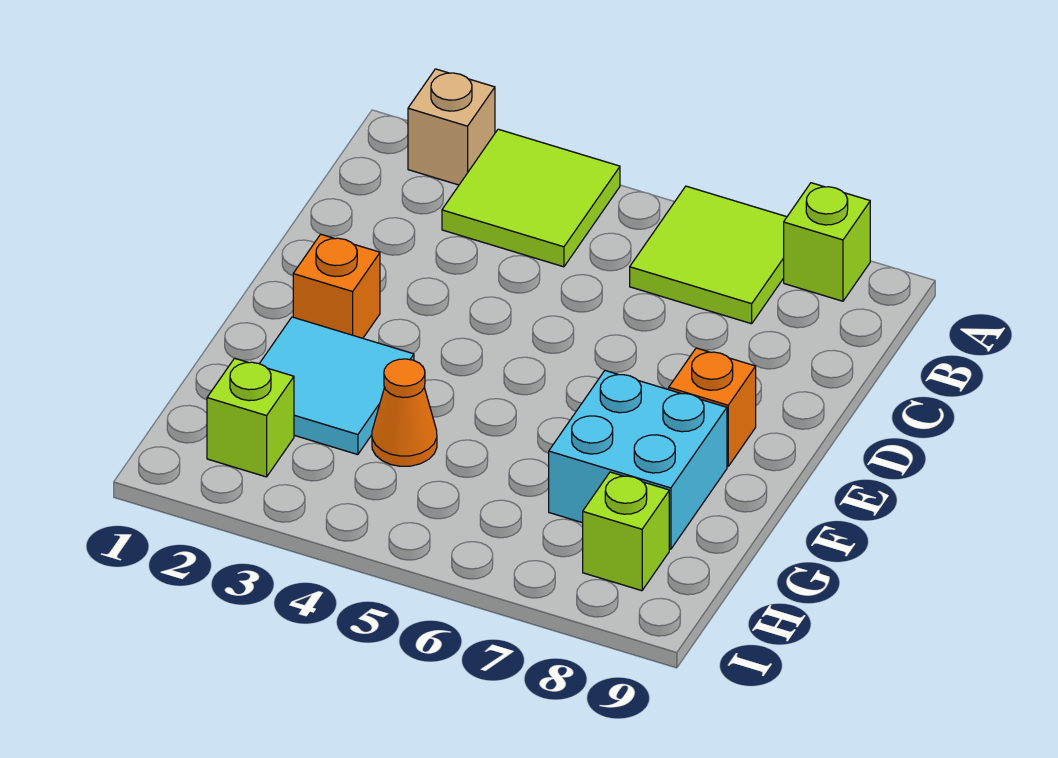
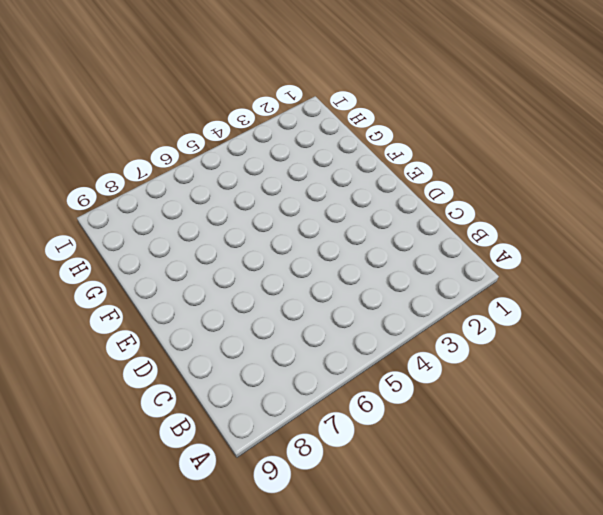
none -> tan 1x1 brick [408,69,495,185]
none -> lime 2x2 tile [442,129,620,267]

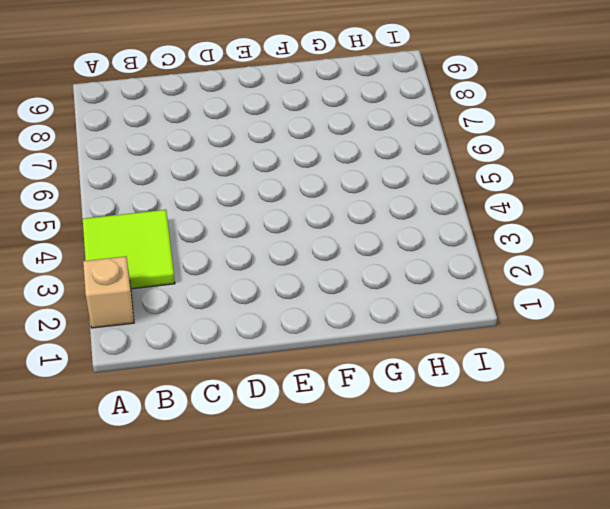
none -> lime 2x2 tile [630,186,787,324]
none -> lime 1x1 brick [784,183,870,301]

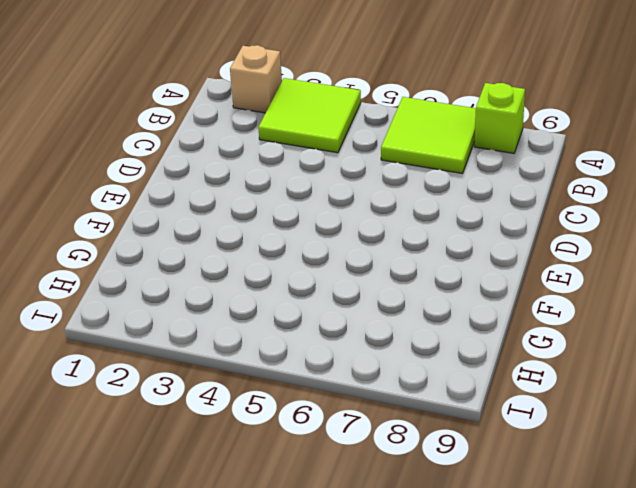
none -> orange 1x1 brick [293,234,380,338]
none -> orange 1x1 brick [669,348,756,467]

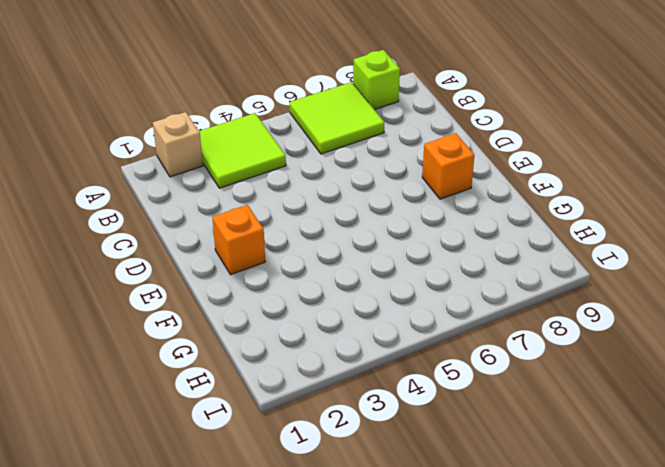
none -> cyan 2x2 tile [259,317,414,455]
none -> cyan 2x2 brick [549,371,727,549]

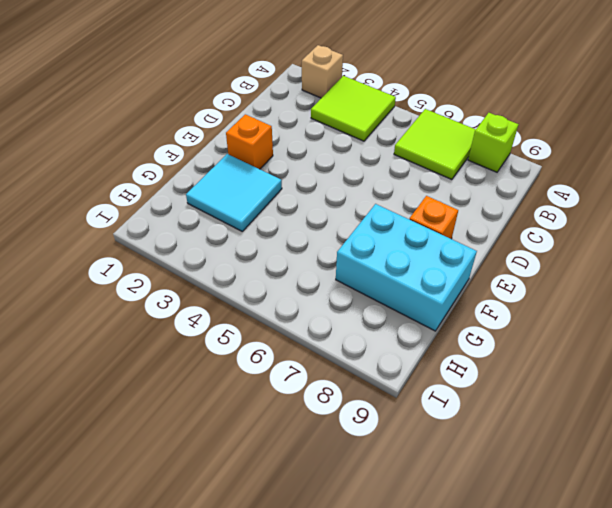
cyan 2x3 brick [336,204,477,331] -> cyan 2x2 brick [549,371,727,549]
none -> orange 1x1 cone [372,359,437,466]
none -> lime 1x1 brick [207,358,294,477]

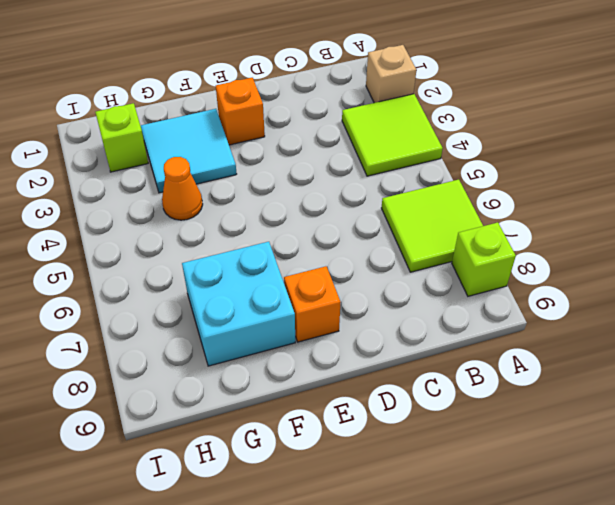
none -> lime 1x1 brick [583,472,669,591]

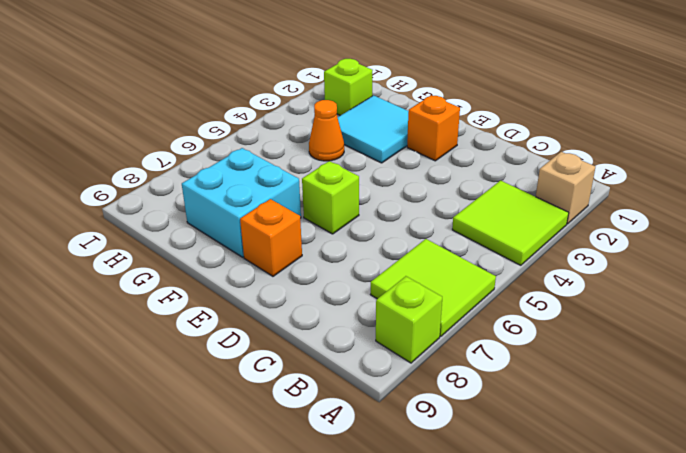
lime 1x1 brick [302,161,359,234] -> lime 1x1 brick moved to [583,472,669,591]

